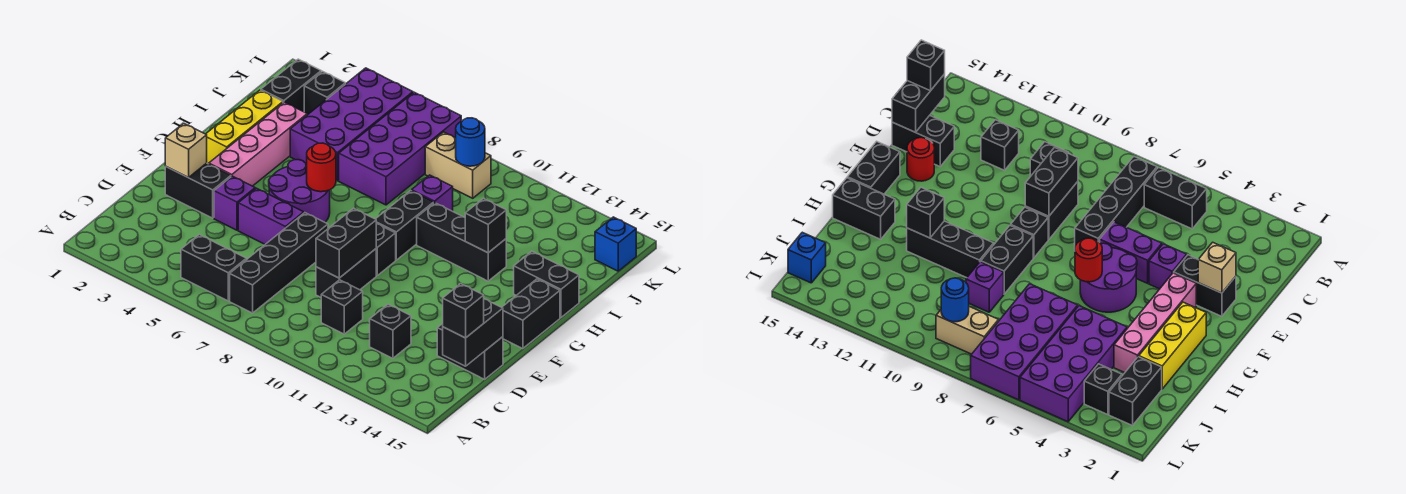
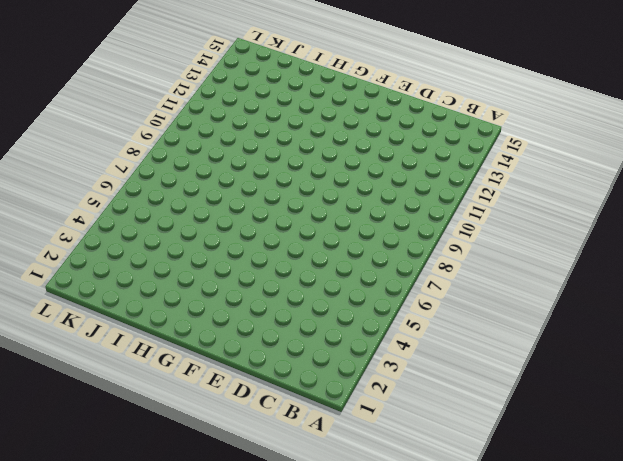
none -> black 1x2 brick [181,235,246,301]
none -> black 1x4 brick [230,213,328,313]
none -> black 1x1 brick [321,280,363,334]
none -> black 1x1 brick [370,304,411,358]

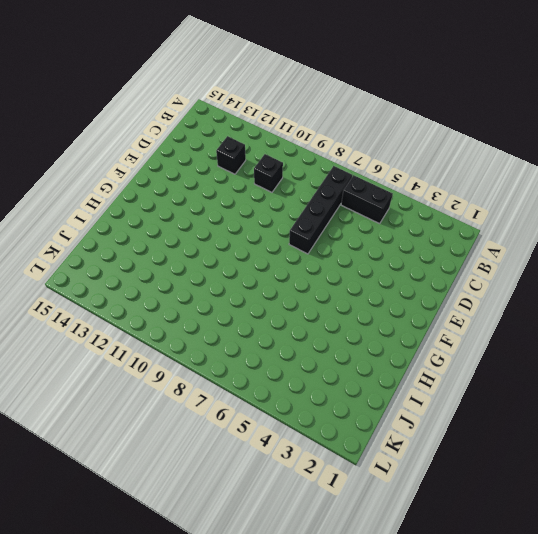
none -> black 1x2 brick [316,249,376,297]
none -> black 1x2 brick [437,323,503,379]
none -> black 1x2 brick [165,163,231,218]
none -> purple 1x1 brick [214,176,255,230]

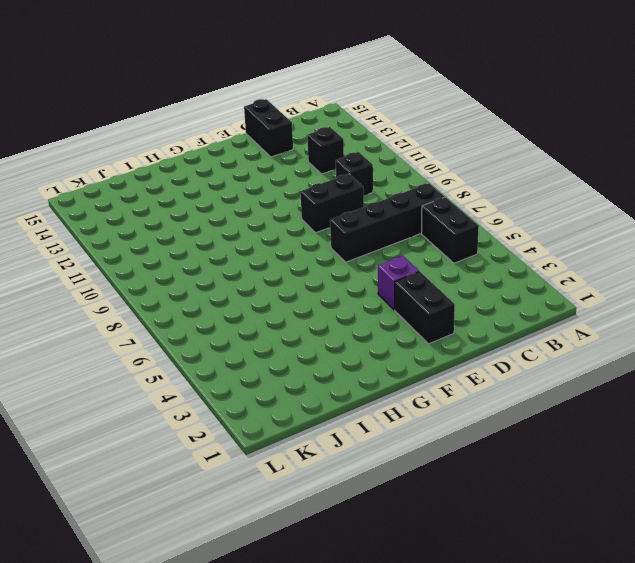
none -> purple 1x2 brick [238,188,304,244]
none -> red 1x1 round brick [907,138,934,181]
none -> pink 1x4 brick [209,102,307,186]
none -> purple 2x2 round brick [269,160,330,222]

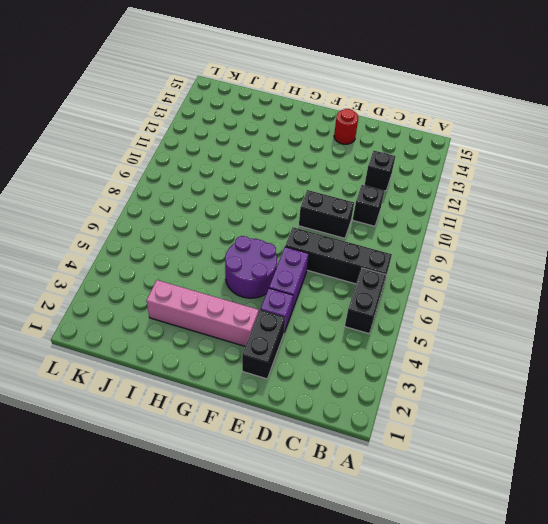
none -> black 1x2 brick [437,323,503,379]
none -> black 1x1 brick [376,224,396,275]
none -> black 1x2 brick [502,279,560,349]
none -> yellow 1x3 brick [206,90,283,164]

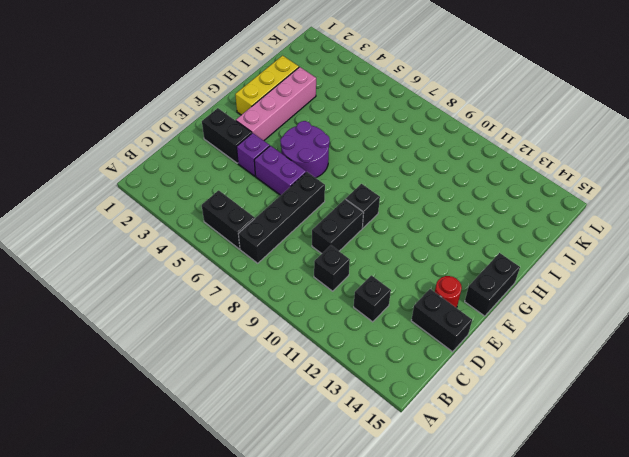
none -> black 1x2 brick [376,191,434,260]
none -> black 1x3 brick [417,203,506,281]
none -> black 1x2 brick [514,251,579,318]
none -> purple 2x4 brick [290,68,413,181]

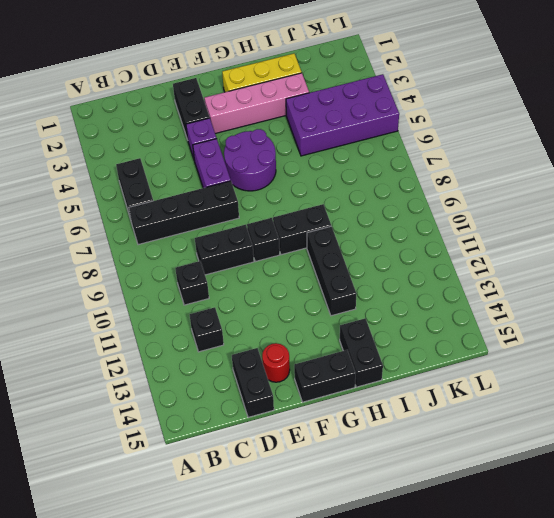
none -> purple 2x4 brick [339,92,461,205]
none -> purple 1x1 brick [412,175,453,211]
none -> black 1x2 brick [261,59,321,112]
none -> black 1x1 brick [304,71,345,115]

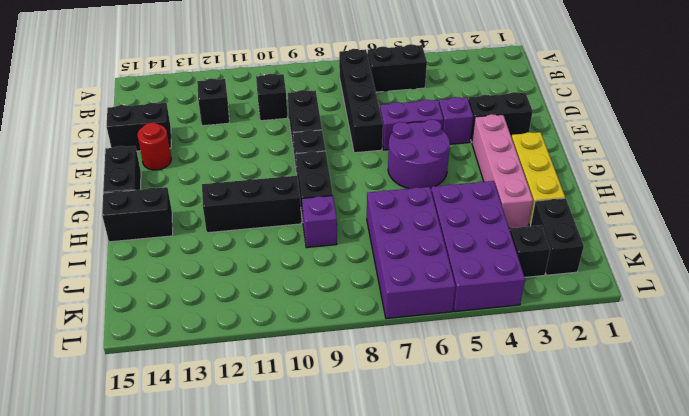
none -> tan 1x2 brick [425,132,491,198]
none -> blue 1x1 brick [595,217,636,271]
none -> black 1x2 brick [443,299,503,366]
none -> black 1x2 brick [316,208,376,278]

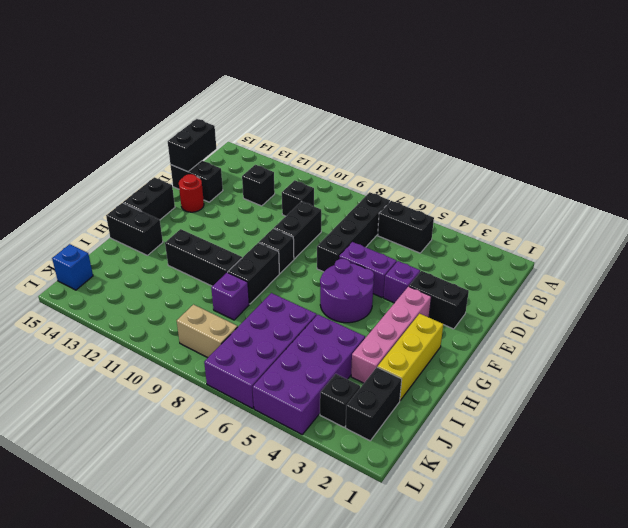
none -> black 1x2 brick [316,208,376,278]
none -> tan 1x1 brick [165,123,207,177]
none -> red 1x1 round brick [307,143,336,192]
none -> black 1x1 brick [465,198,506,253]

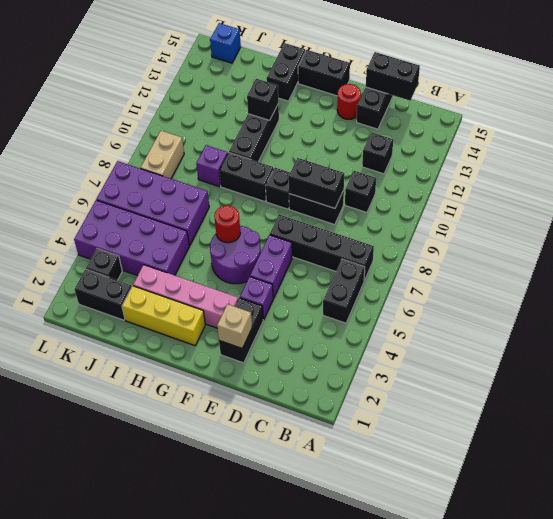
none -> blue 1x1 round brick [456,118,485,166]
none -> black 1x1 brick [443,284,484,338]

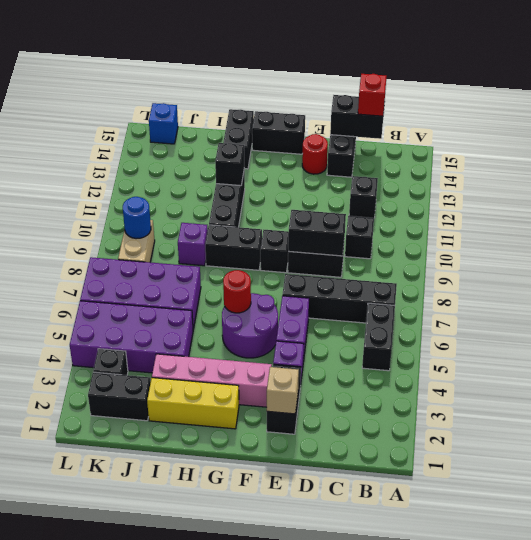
red 1x1 brick [358,74,387,116] -> black 1x1 brick [443,284,484,338]

